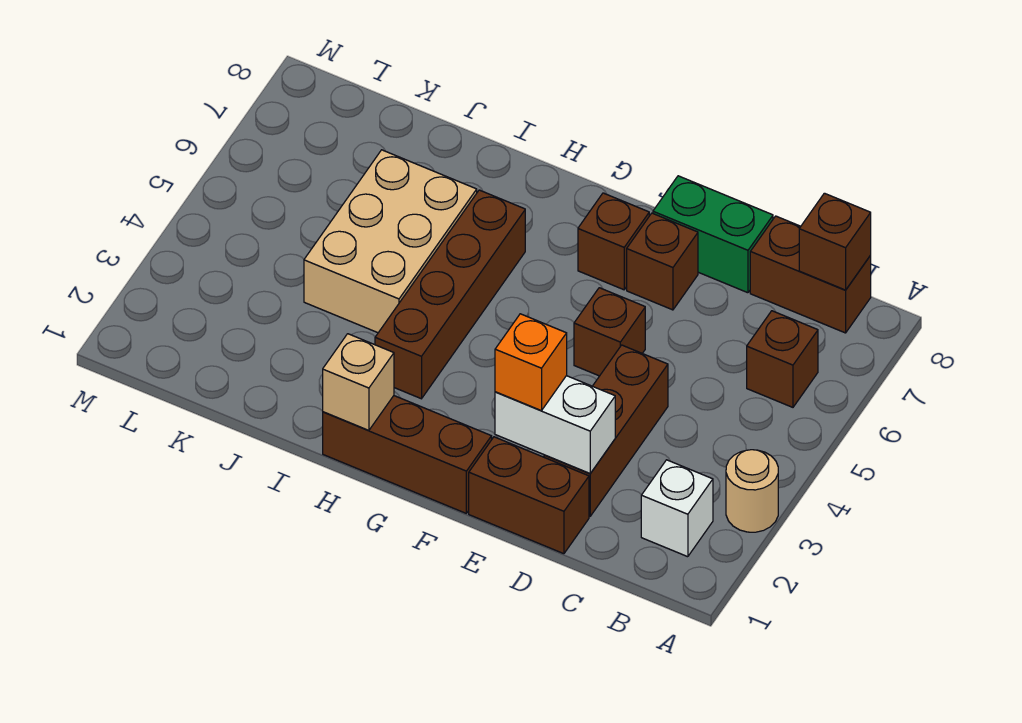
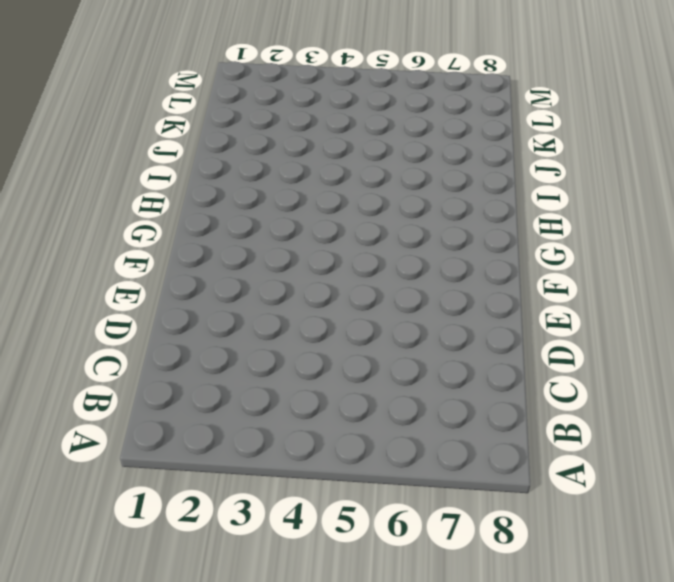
none -> tan 1x1 round brick [726,450,778,532]
none -> white 1x1 brick [641,460,713,557]
none -> brown 1x1 brick [747,311,818,407]

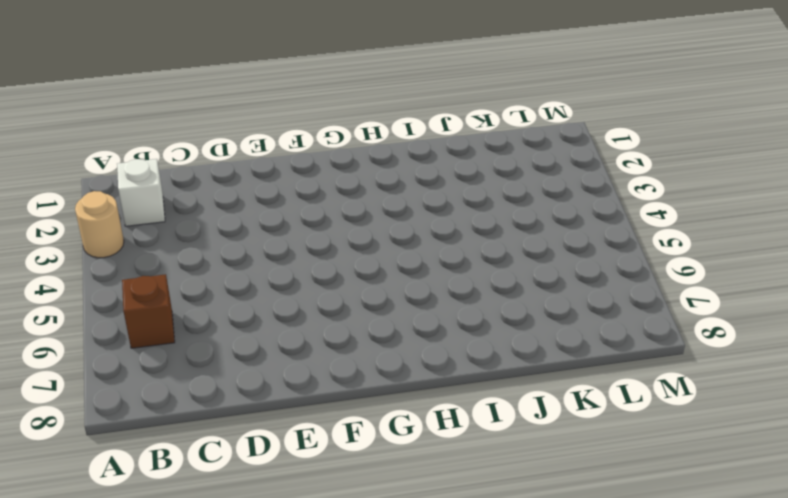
none -> brown 1x2 brick [750,216,871,333]
none -> brown 1x2 brick [469,437,589,554]
none -> brown 1x3 brick [544,345,668,516]

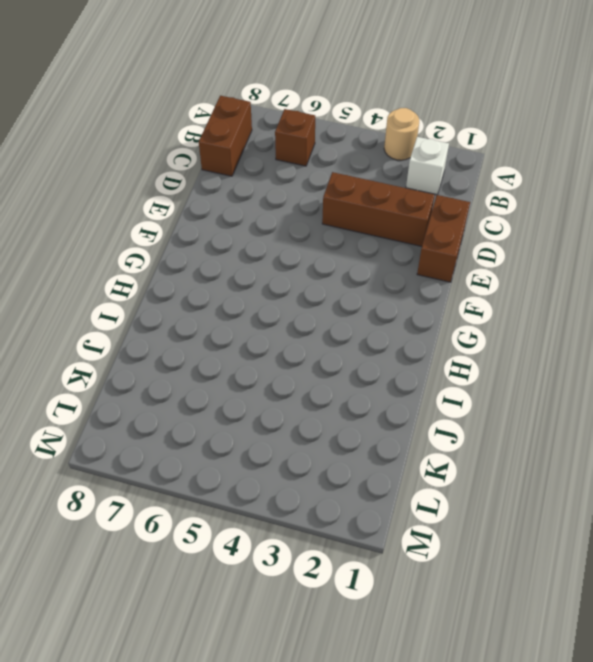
none -> green 1x2 brick [653,176,773,293]
none -> brown 1x1 brick [574,288,645,376]
none -> brown 1x1 brick [627,213,698,310]

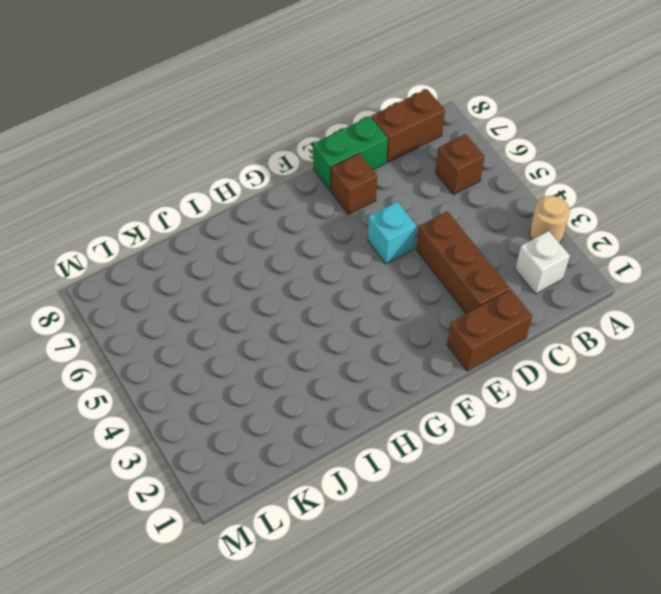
cyan 1x1 brick [368,202,416,264] -> brown 1x1 brick [574,288,645,376]
none -> brown 1x3 brick [323,396,492,513]
none -> brown 1x1 brick [578,193,649,290]
none -> brown 1x4 brick [375,190,525,399]

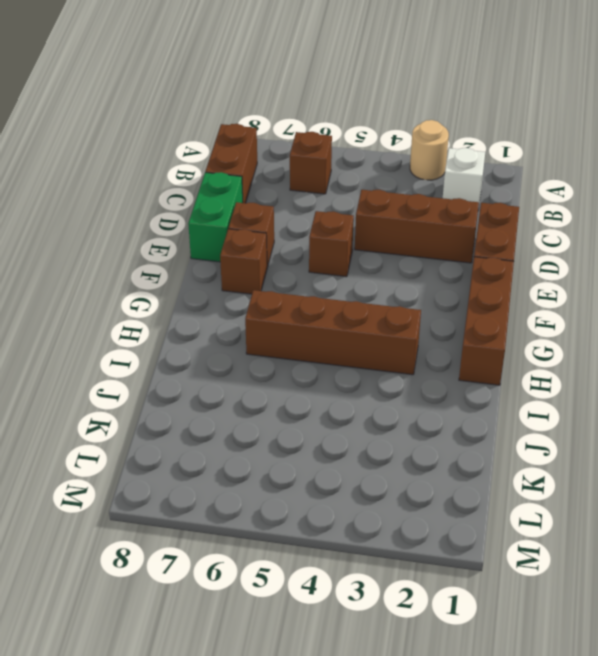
none -> tan 2x3 brick [304,150,477,333]
none -> brown 1x1 brick [799,193,871,290]
none -> white 1x2 brick [495,376,615,474]

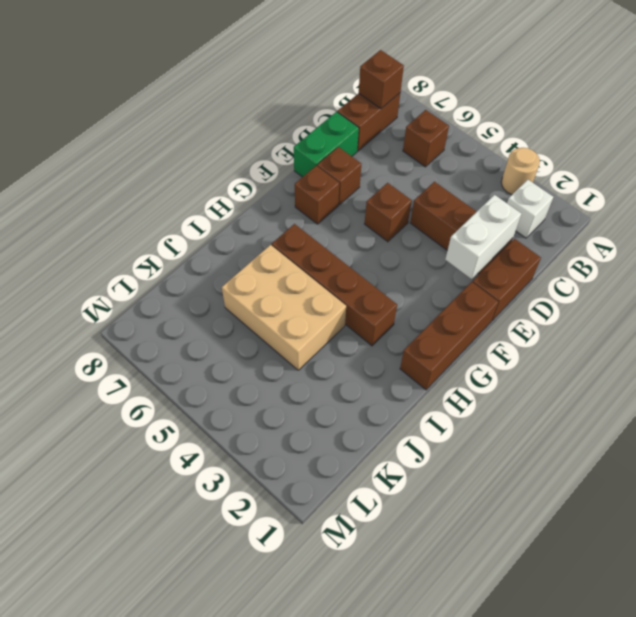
none -> tan 1x1 brick [323,334,394,431]
none -> orange 1x1 brick [495,314,567,411]

